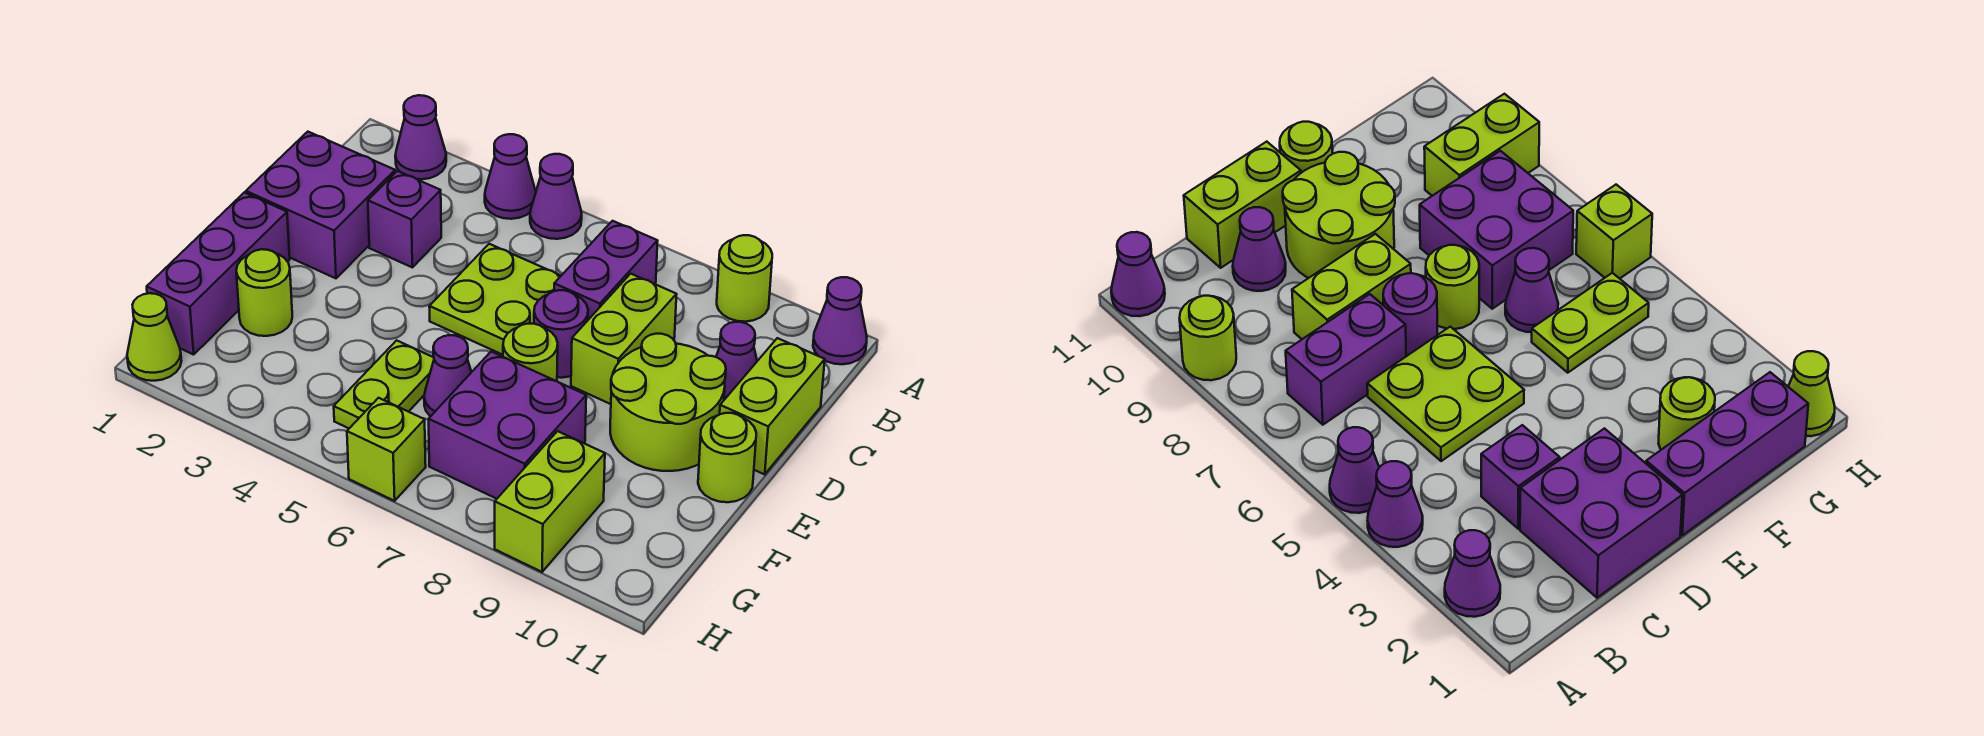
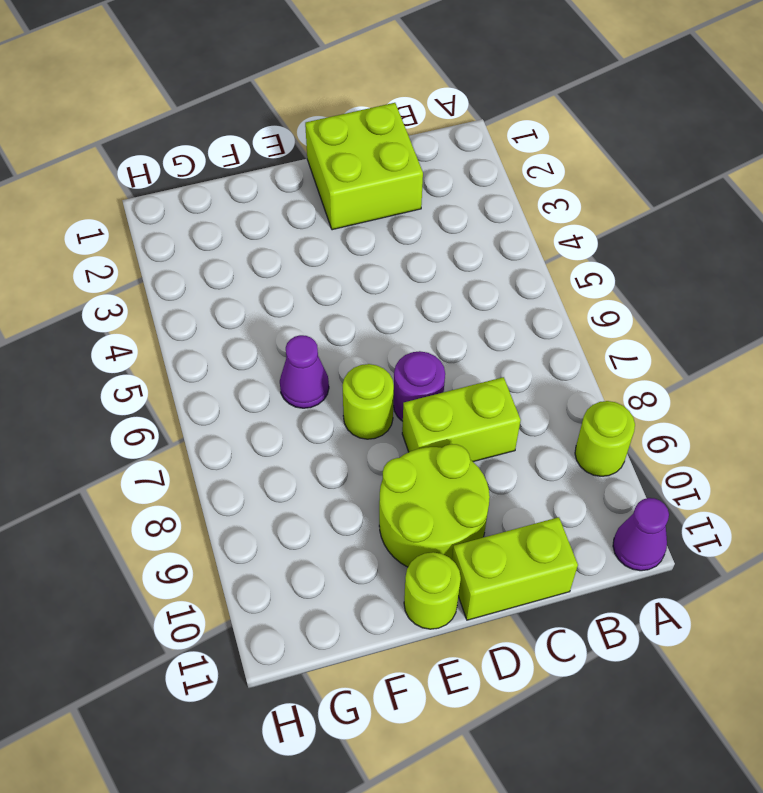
lime 2x2 brick [305,103,423,230] -> purple 2x2 brick [246,132,395,278]
none -> purple 1x1 cone [395,95,446,179]
none -> purple 1x1 cone [485,134,536,219]
none -> purple 1x1 cone [530,154,582,239]

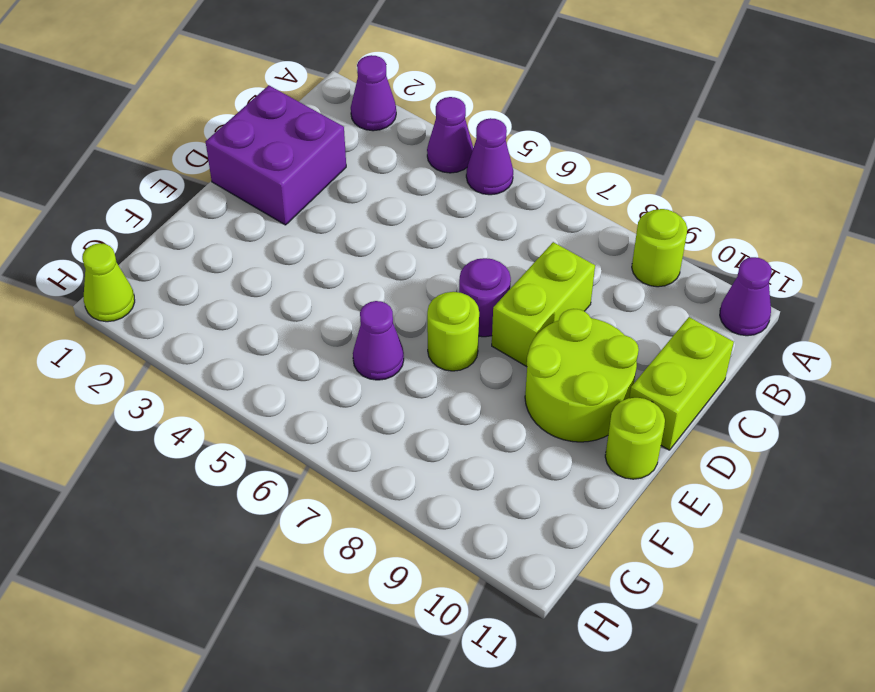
none -> purple 1x2 brick [554,221,658,320]
none -> purple 1x1 brick [368,171,441,267]
none -> lime 2x2 plate [429,244,561,355]

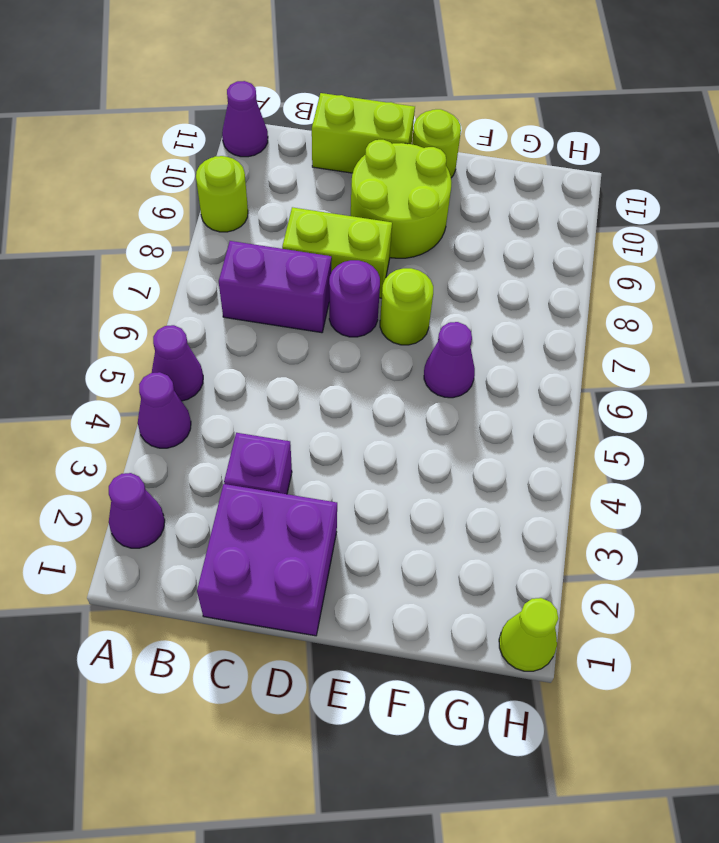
none -> lime 2x2 plate [429,244,561,355]
none -> purple 1x1 cone [716,322,757,400]
none -> purple 1x3 brick [147,192,290,355]

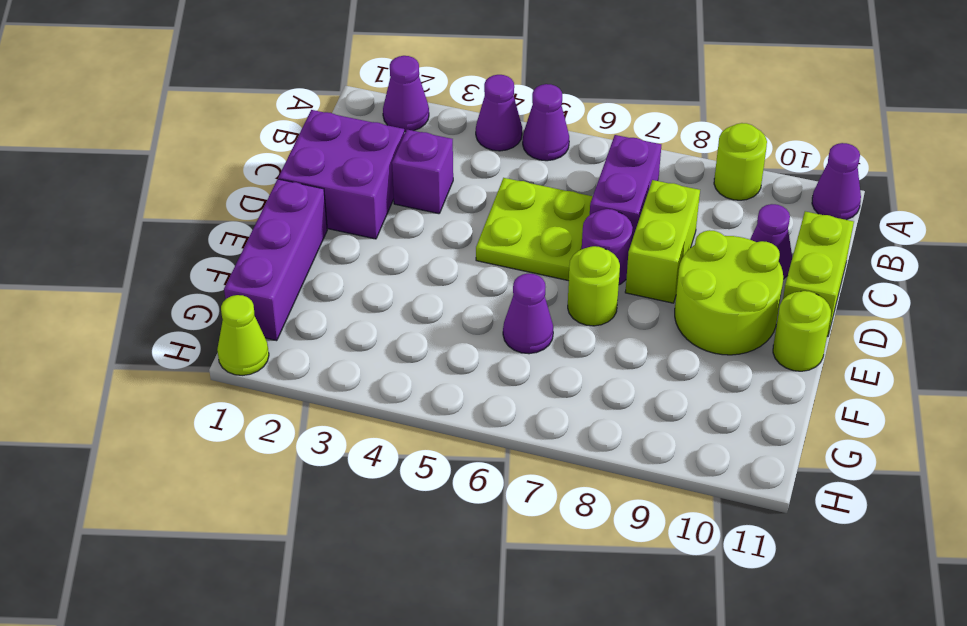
none -> lime 1x1 round brick [236,249,292,336]
none -> lime 1x2 plate [334,340,434,428]
none -> purple 2x2 brick [429,352,586,499]

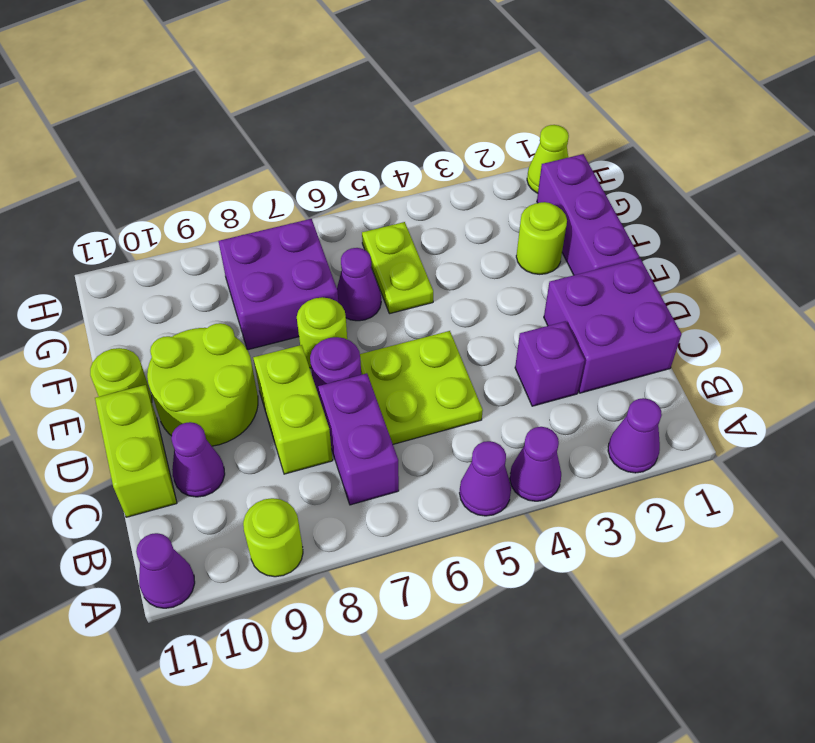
none -> lime 1x2 brick [495,431,605,572]
none -> lime 1x1 brick [347,398,426,501]

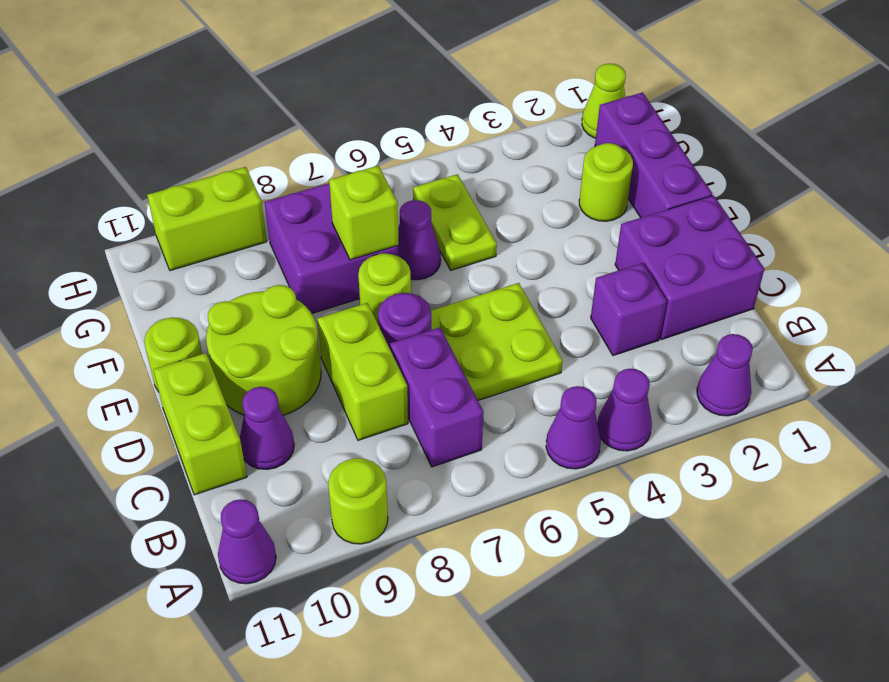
lime 1x1 brick [329,166,399,260] -> lime 1x1 brick moved to [347,398,426,501]
lime 1x2 brick [147,167,267,271] -> lime 1x2 brick turned to [495,431,605,572]

